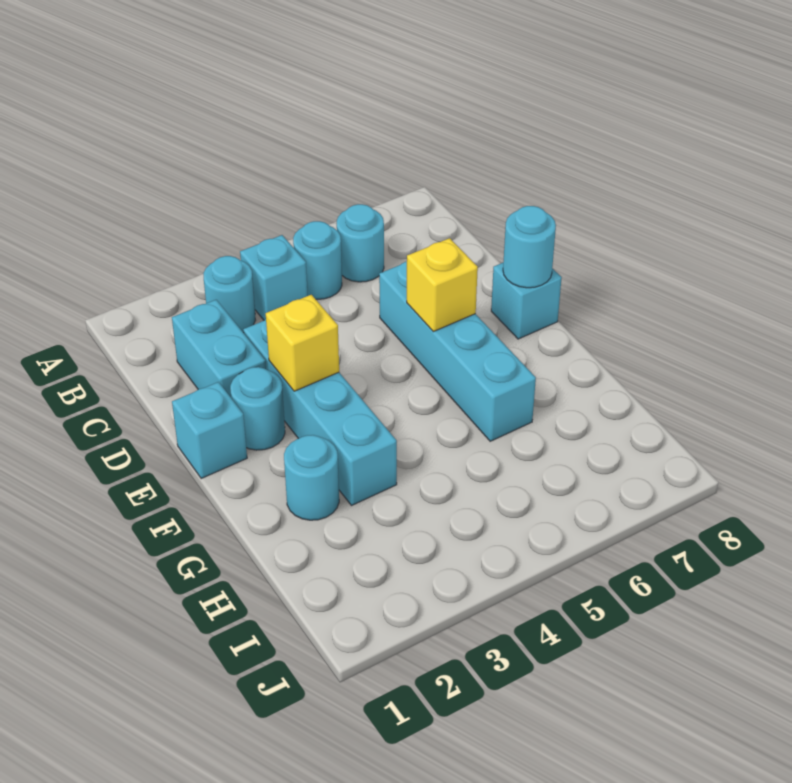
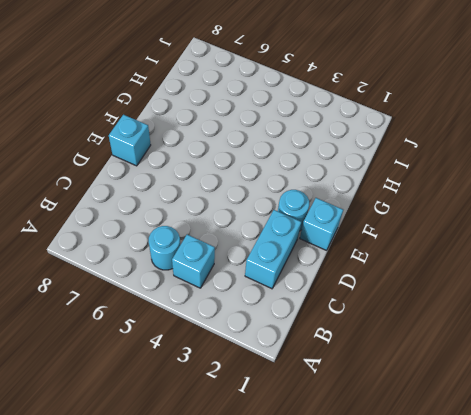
none -> cyan 1x1 round brick [203,256,255,333]
none -> cyan 1x1 round brick [337,204,384,282]
none -> cyan 1x4 brick [243,319,397,506]

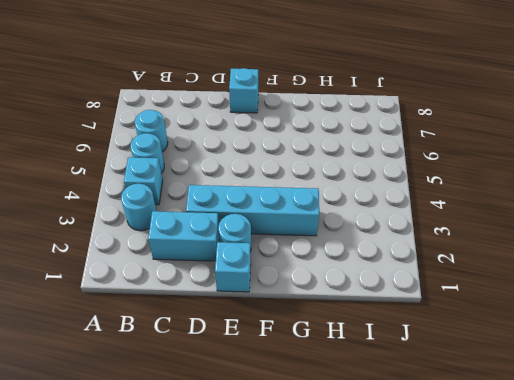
none -> cyan 1x4 brick [379,261,536,441]
none -> cyan 1x1 round brick [284,435,339,520]
none -> yellow 1x1 brick [266,295,339,391]

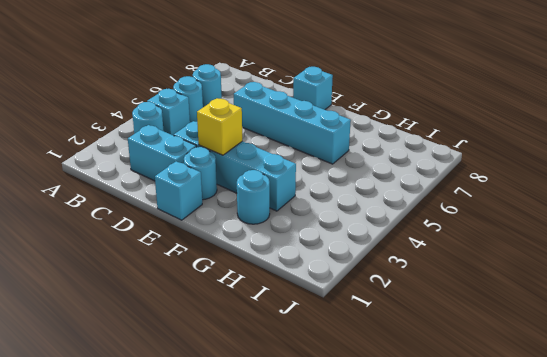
none -> yellow 1x1 brick [407,238,478,332]
none -> cyan 1x1 round brick [503,206,556,288]

